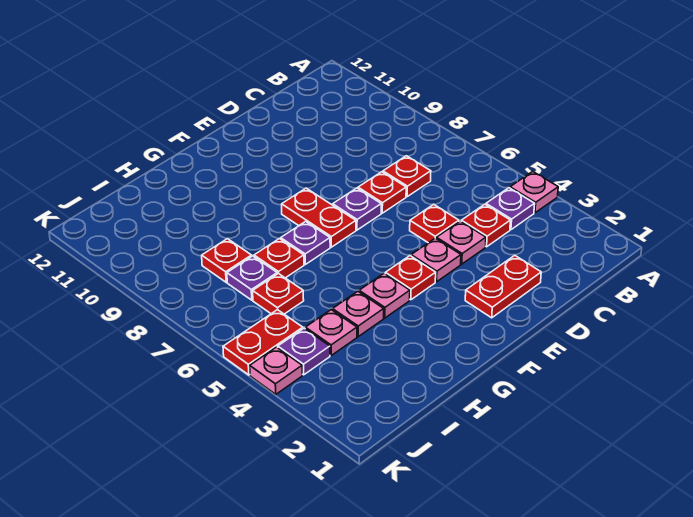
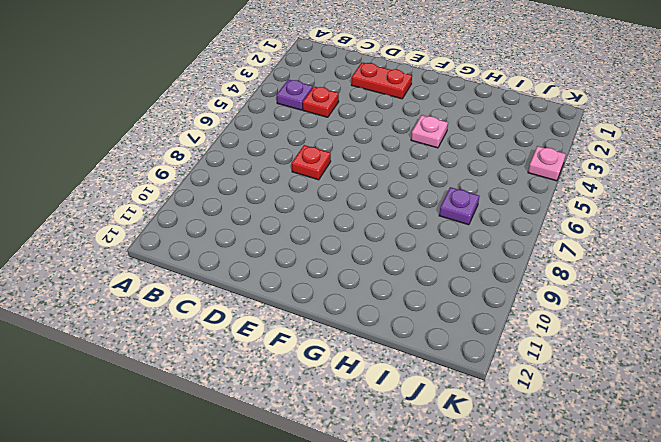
none -> pink 1x1 plate [510,171,558,213]
none -> red 1x1 plate [383,156,431,196]
none -> pink 1x1 plate [436,221,486,264]

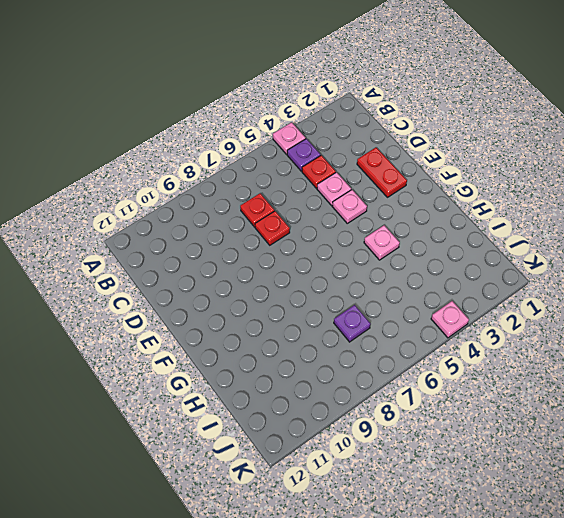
none -> red 1x1 plate [410,204,459,243]
none -> purple 1x1 plate [333,188,381,230]
none -> red 1x1 plate [385,256,436,300]

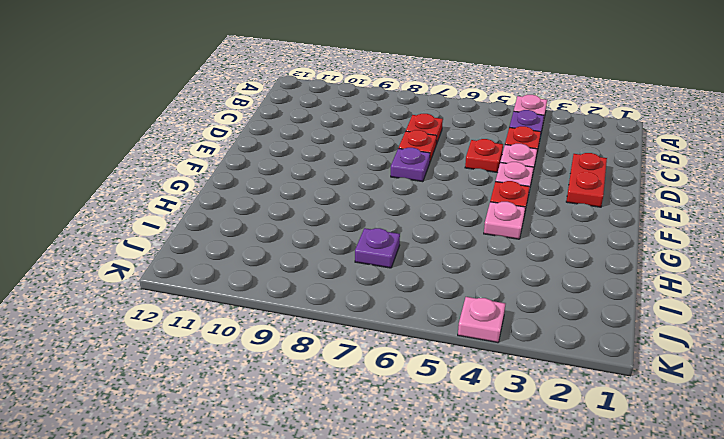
none -> red 1x2 plate [282,188,356,247]
none -> purple 1x1 plate [281,221,330,264]
none -> pink 1x1 plate [333,291,384,337]

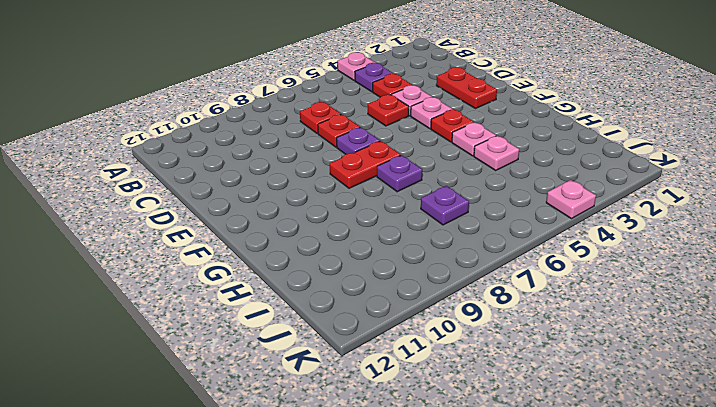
none -> red 1x1 plate [254,239,304,278]
none -> pink 1x1 plate [305,310,357,355]
none -> red 1x1 plate [253,273,304,314]

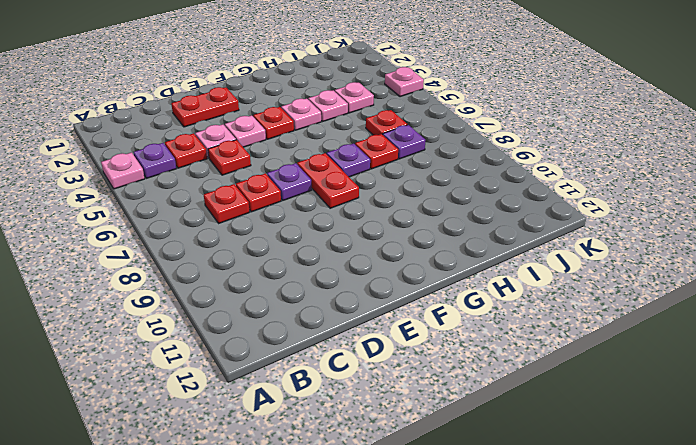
none -> red 1x1 plate [202,239,252,282]
none -> purple 1x1 plate [278,328,330,375]
none -> red 1x2 plate [223,310,303,375]

